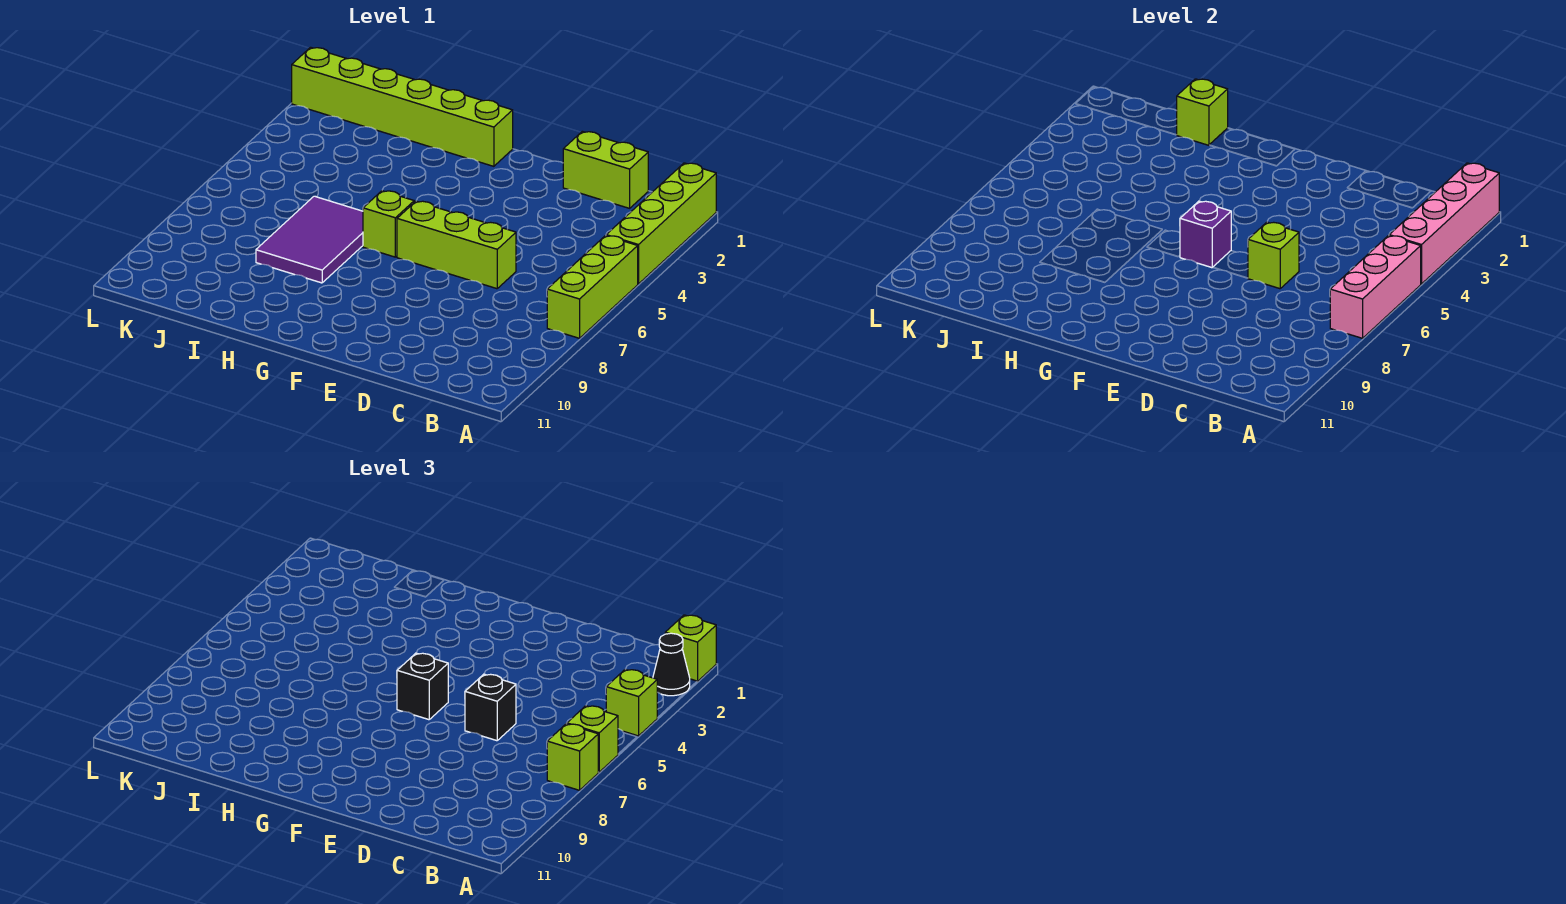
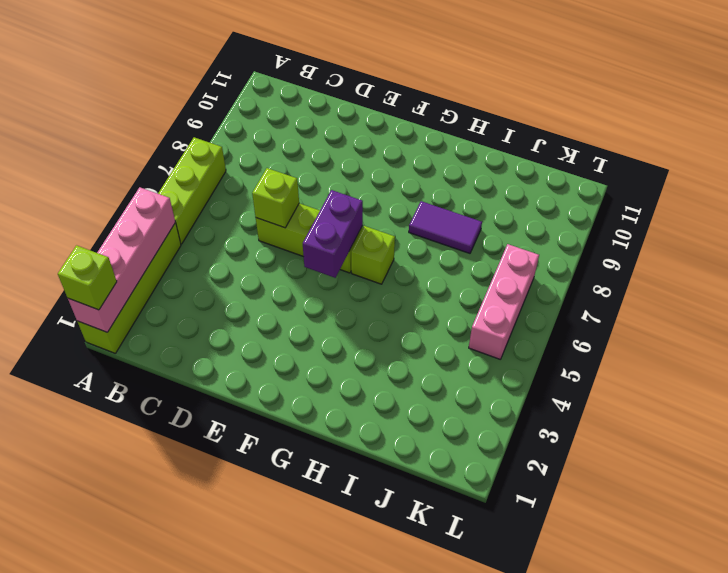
purple 1x2 brick [303,190,363,278] -> purple 1x1 brick [1180,201,1231,268]
purple 1x2 tile [409,201,482,253] -> purple 2x3 tile [256,196,363,283]
pink 1x3 brick [469,244,539,359] -> pink 1x3 brick moved to [1330,236,1421,338]
none -> lime 1x2 brick [563,131,648,208]
none -> lime 1x6 brick [292,47,513,166]
none -> lime 1x1 brick [1177,79,1228,145]

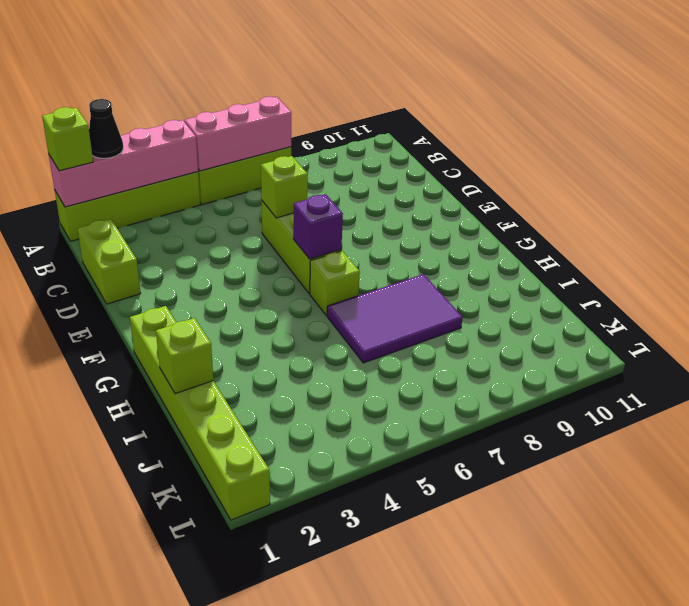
none -> lime 1x1 brick [606,669,657,736]
none -> lime 1x1 brick [567,706,618,772]
none -> lime 1x1 brick [547,724,598,790]

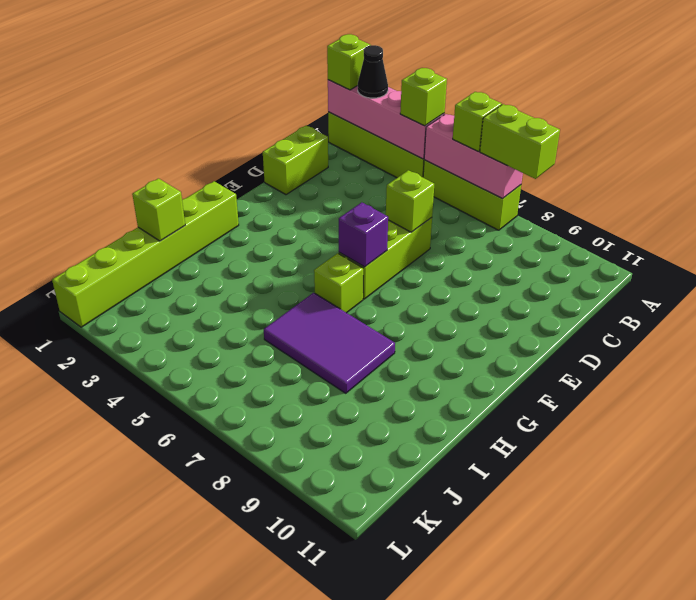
lime 1x2 brick [480,104,560,179] -> lime 1x1 brick [547,724,598,790]
none -> black 1x1 brick [465,674,516,741]
none -> black 1x1 brick [397,653,448,720]

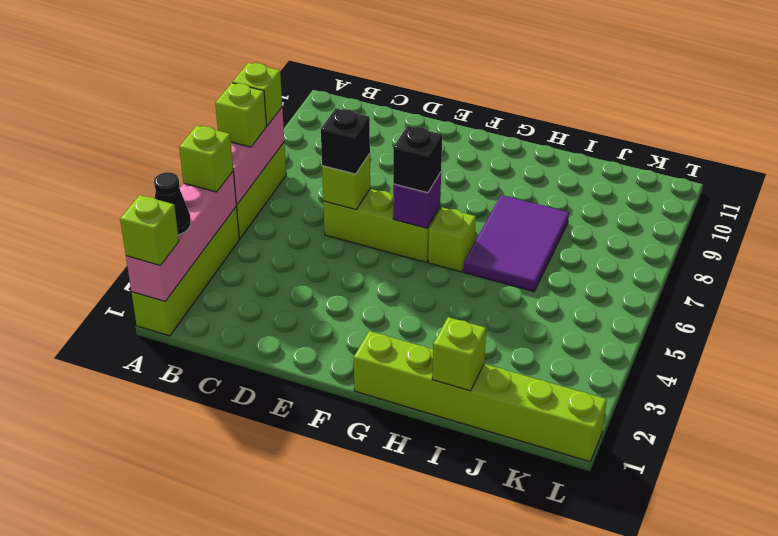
none -> lime 1x2 brick [563,131,648,208]

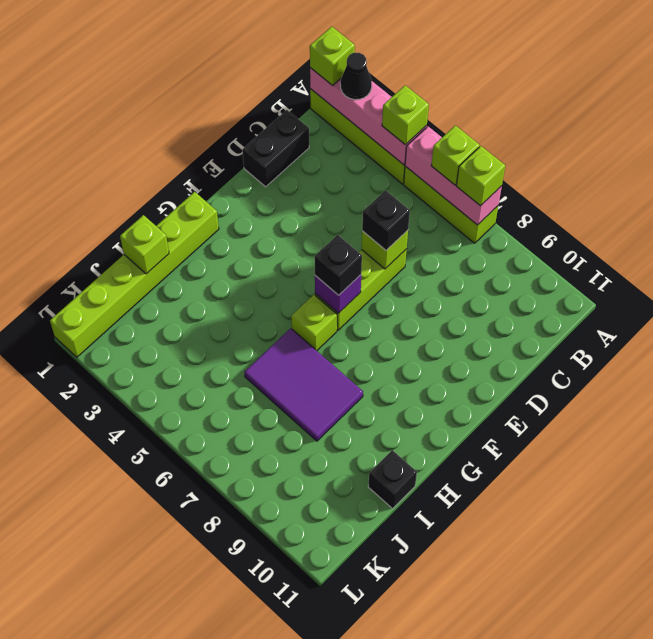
black 1x2 brick [242,110,309,187] -> lime 1x2 brick [563,131,648,208]
black 1x1 brick [368,450,417,508] -> none

